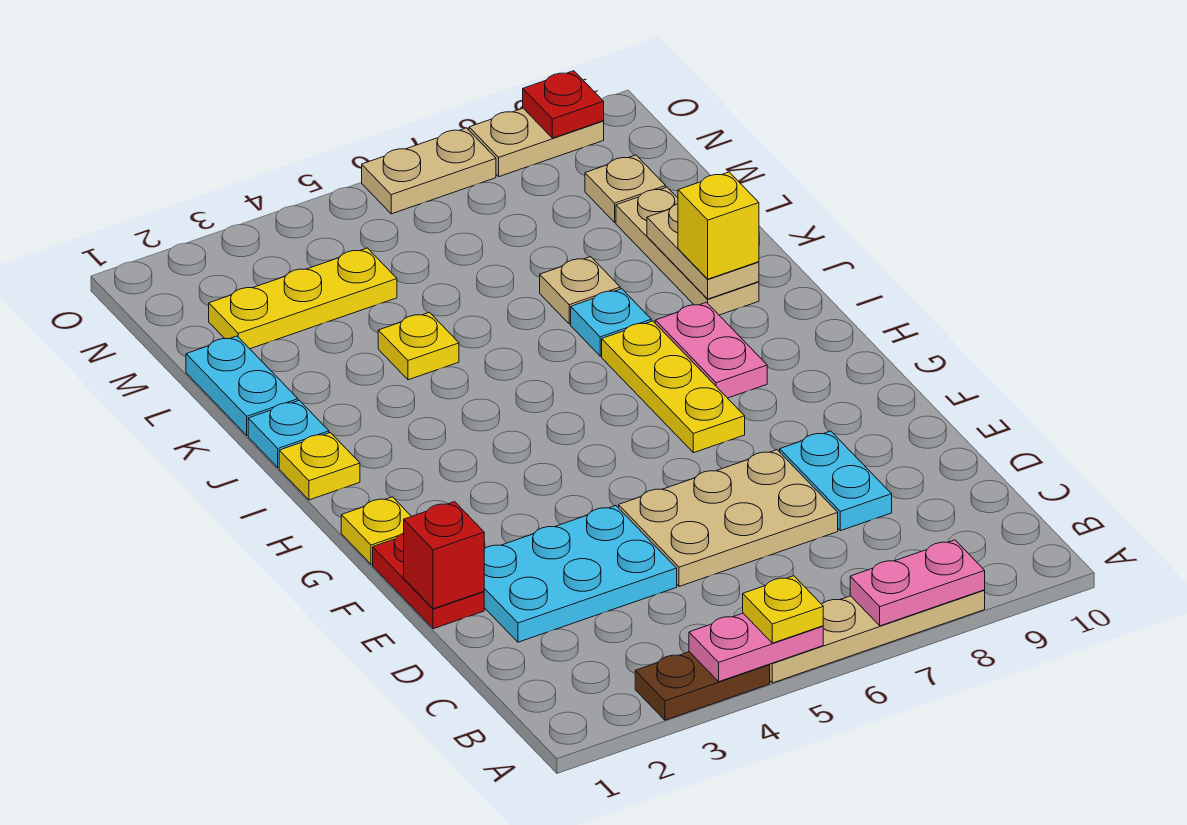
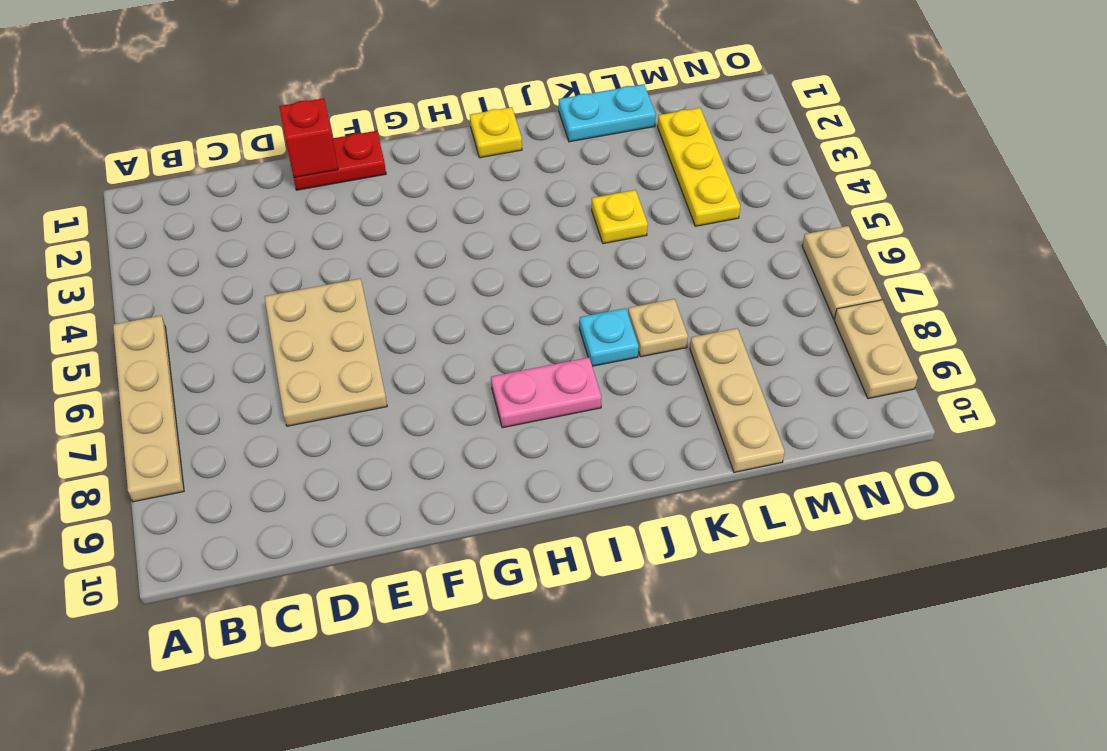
tan 1x3 plate [690,328,785,472] -> tan 1x3 plate turned to [616,187,759,315]
none -> brown 1x2 plate [635,652,770,720]
none -> cyan 2x3 plate [484,506,677,642]
none -> cyan 1x2 plate [780,431,892,531]

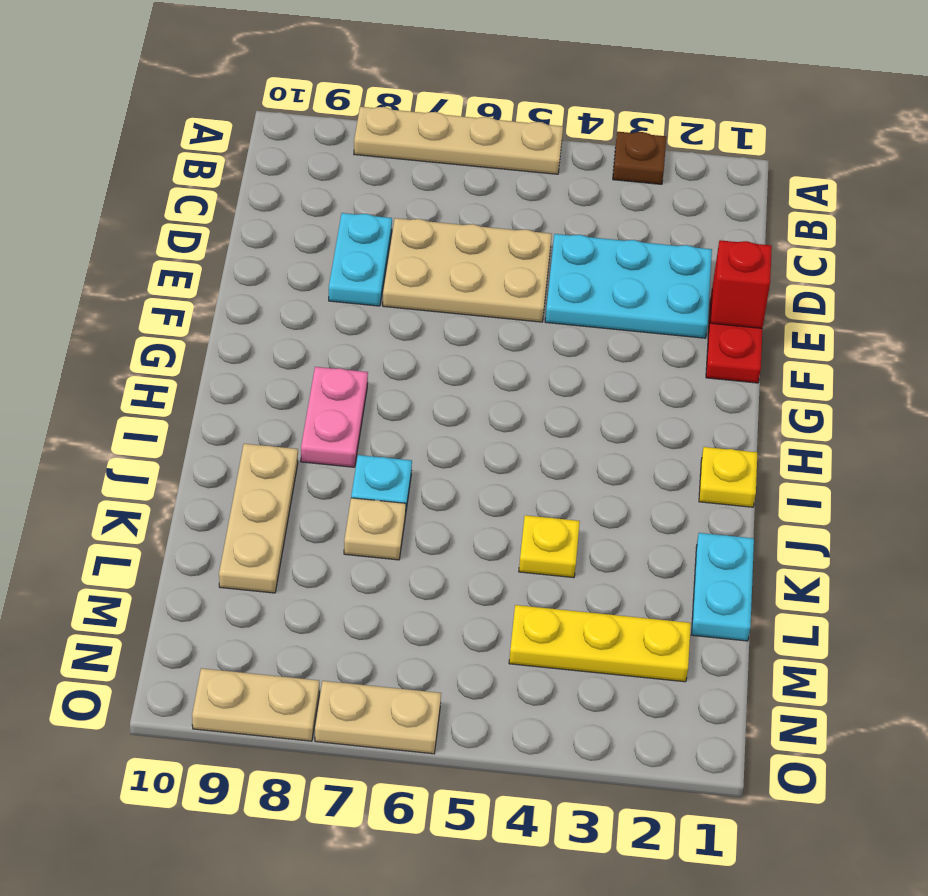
brown 1x1 plate [613,132,666,184] -> brown 1x2 plate [635,652,770,720]
none -> yellow 1x1 plate [341,497,411,564]
none -> yellow 1x3 plate [602,321,745,453]
none -> cyan 1x1 plate [248,400,329,468]

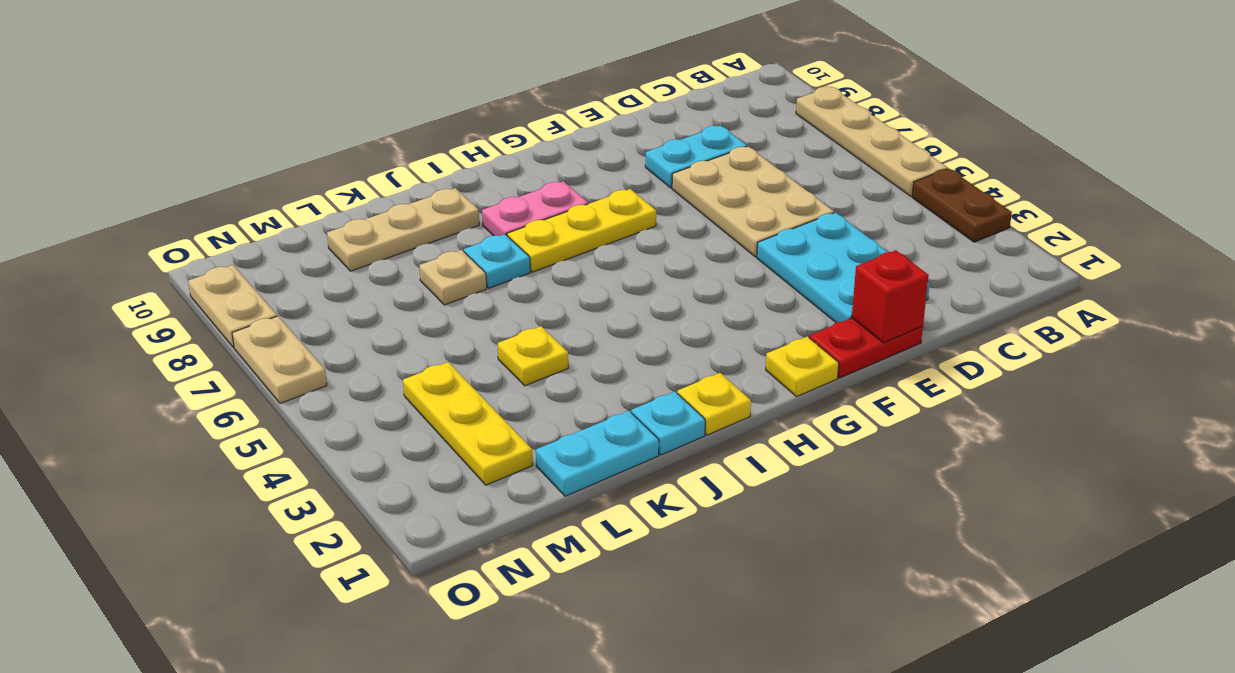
none -> tan 1x1 plate [585,155,666,222]
none -> pink 1x2 plate [689,613,823,682]
none -> pink 1x2 plate [850,540,985,626]

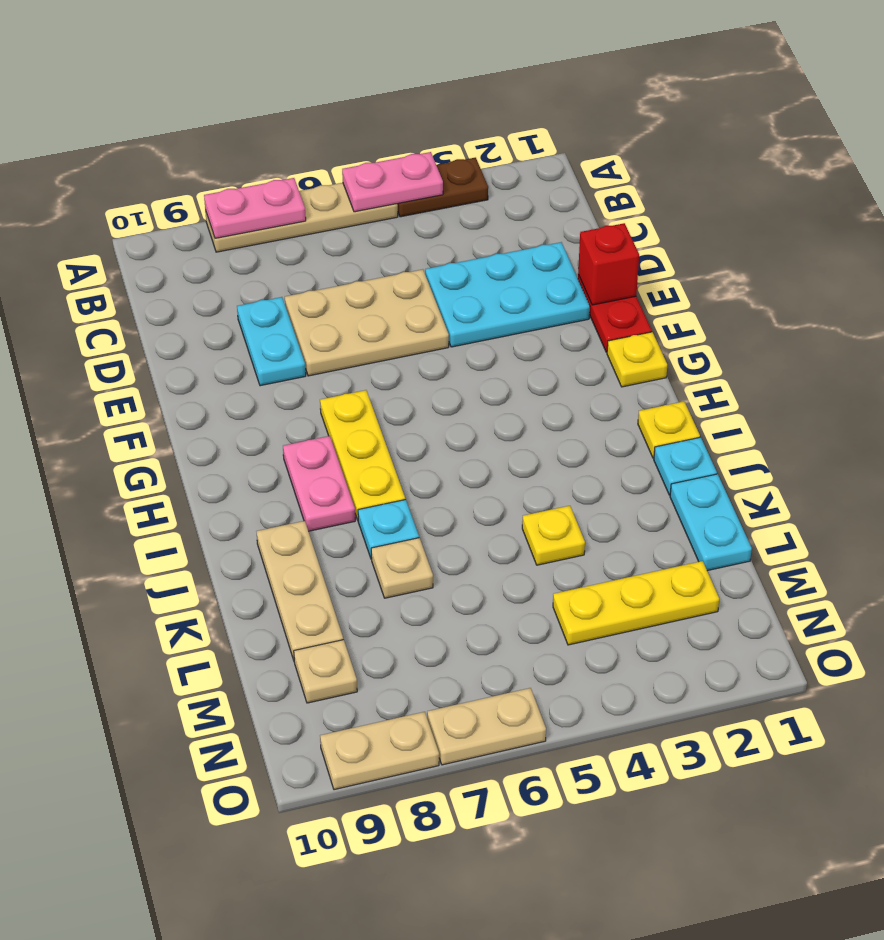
none -> tan 1x2 plate [647,204,759,299]
none -> red 1x1 plate [523,71,604,138]
none -> yellow 1x1 plate [743,576,823,643]

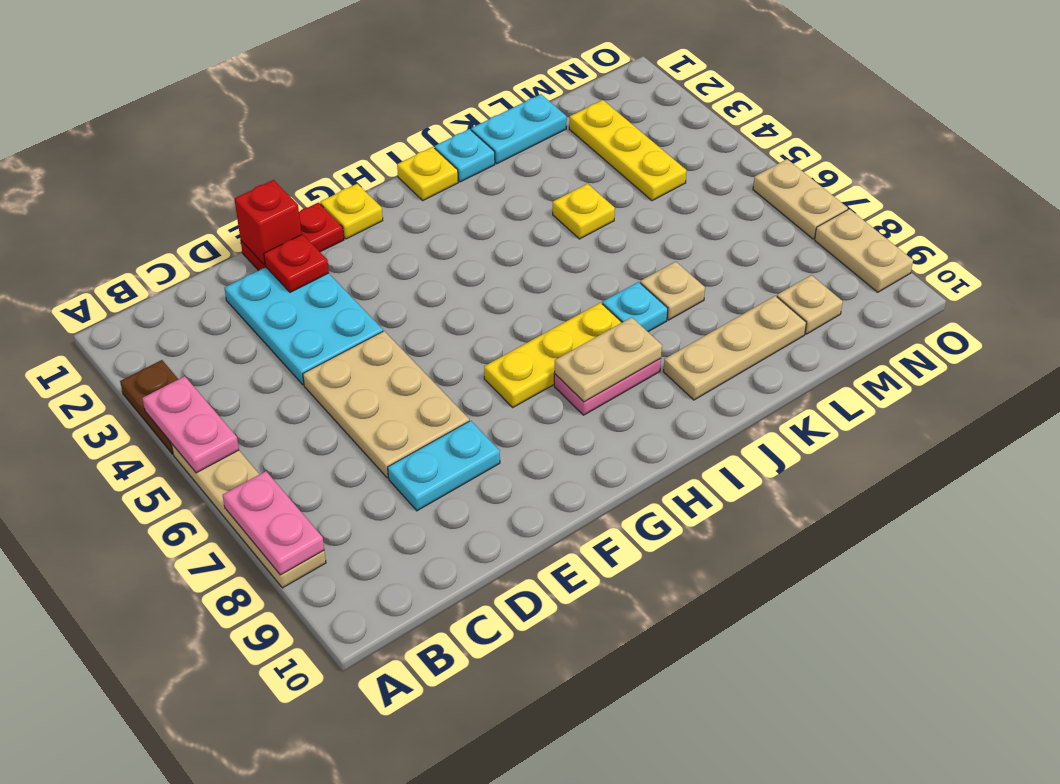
red 1x1 plate [264,234,329,292] -> red 1x1 plate moved to [523,71,604,138]
tan 1x2 plate [555,317,662,402] -> tan 1x2 plate moved to [647,204,759,299]
none -> yellow 1x1 plate [743,576,823,643]
none -> yellow 1x1 brick [678,172,759,279]

